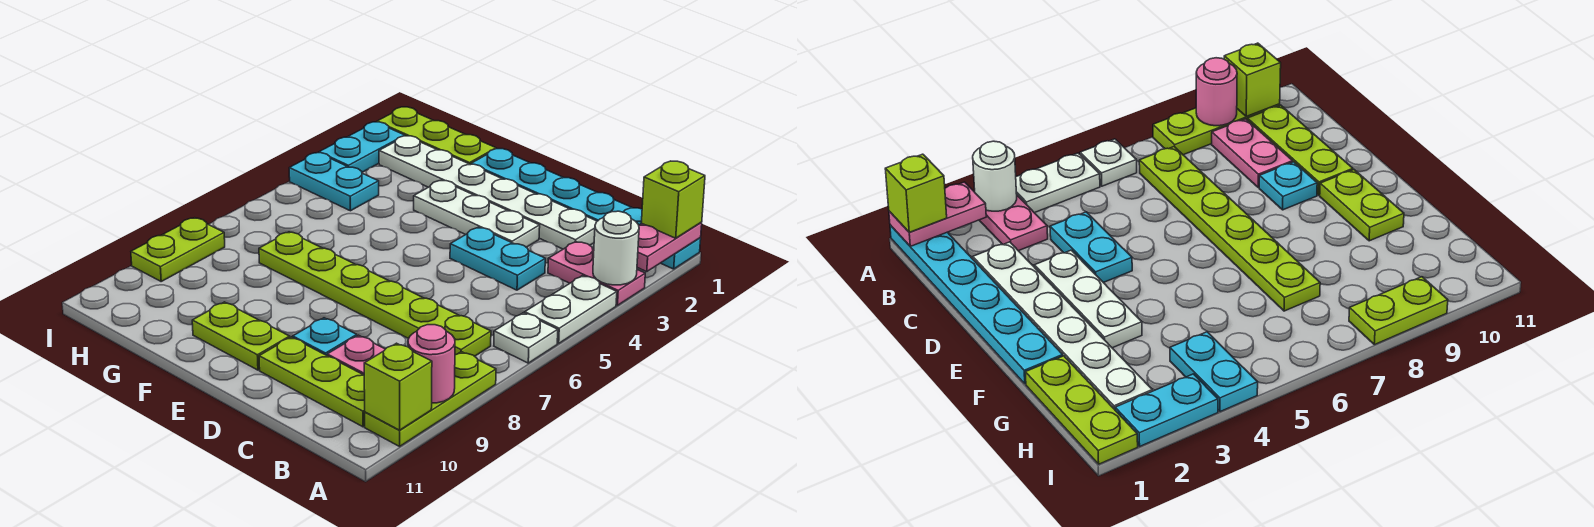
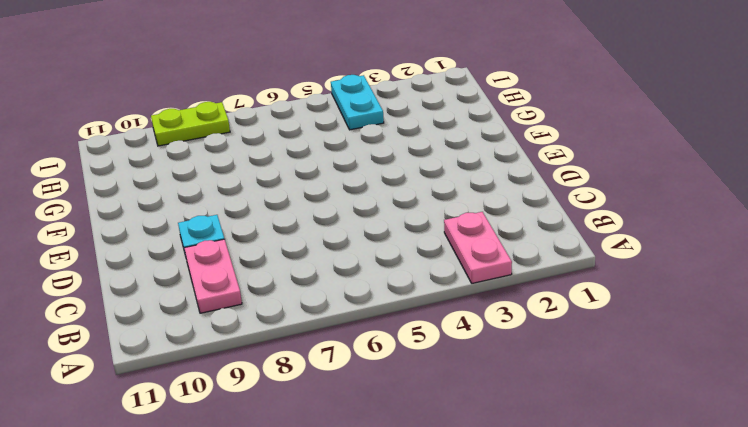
none -> cyan 1x6 plate [471,149,701,269]
none -> white 1x2 plate [525,276,617,343]
none -> white 1x1 plate [494,313,558,363]

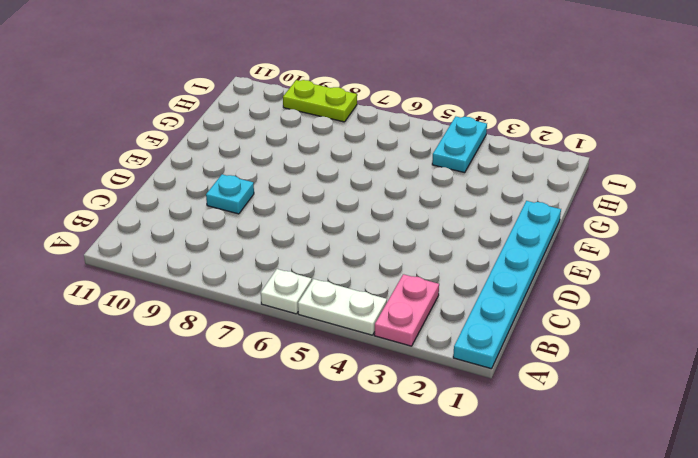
none -> lime 1x3 plate [365,352,496,446]
none -> lime 1x6 plate [259,232,491,356]
none -> pink 1x2 plate [327,335,385,375]

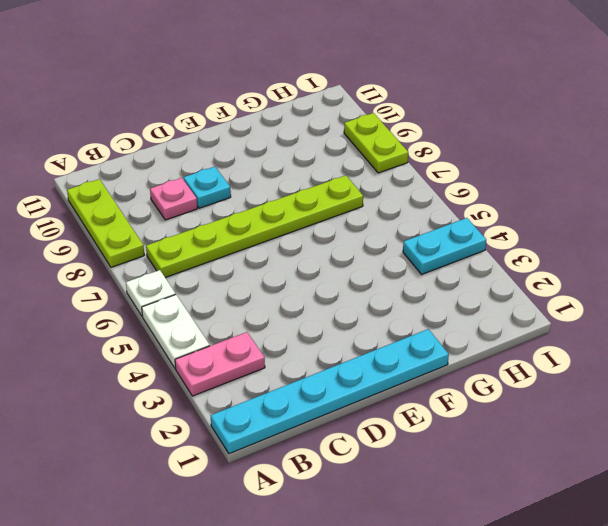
pink 1x1 plate [150,178,197,220] -> pink 1x2 plate [327,335,385,375]
none -> lime 1x3 plate [259,337,365,427]
none -> white 1x6 plate [379,136,597,249]
none -> cyan 1x2 plate [450,227,545,290]

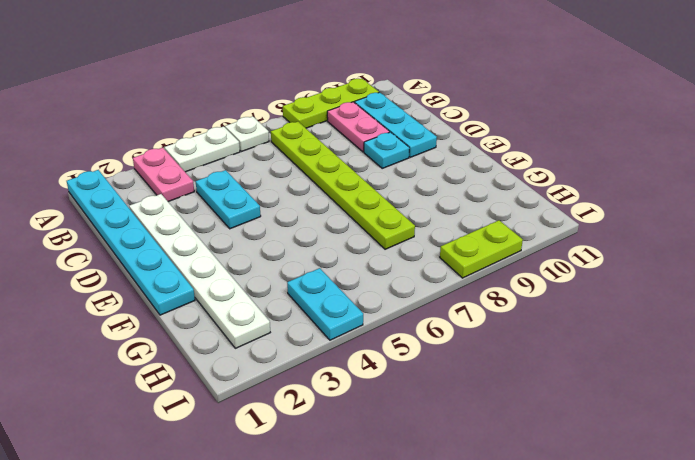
cyan 1x3 plate [355,92,437,157] -> lime 1x3 plate [259,337,365,427]
none -> white 1x3 plate [414,180,540,247]
none -> lime 1x2 plate [192,302,290,370]
none -> lime 1x3 plate [377,107,496,165]

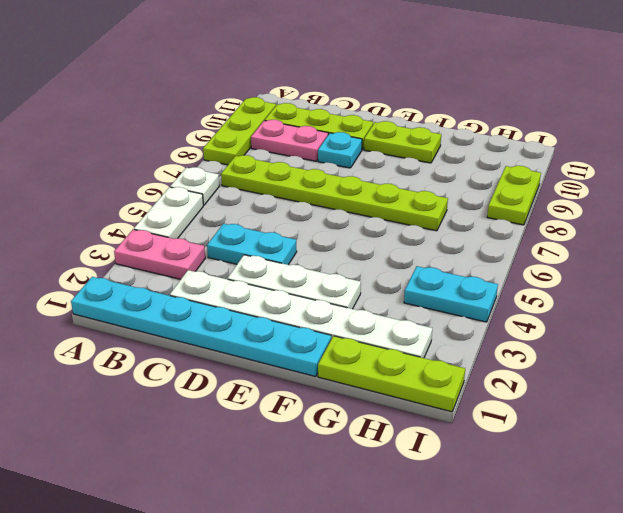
none -> cyan 1x2 plate [319,122,405,172]
none -> pink 1x2 plate [637,223,702,272]
none -> white 1x1 round brick [593,211,639,285]

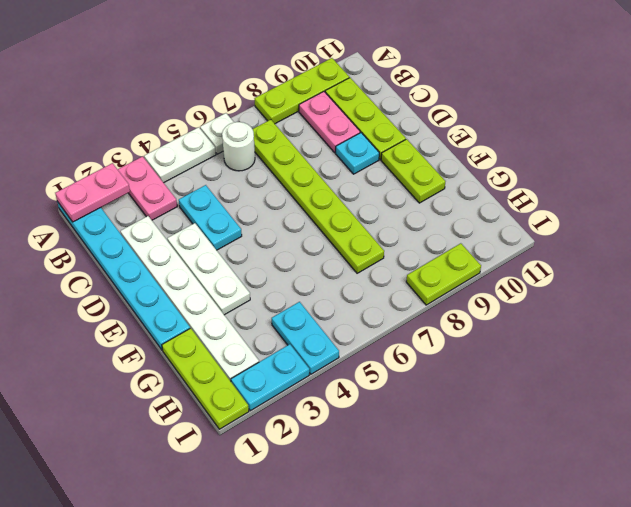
white 1x1 round brick [222,122,255,171] -> white 1x1 round brick moved to [593,211,639,285]
none -> pink 1x1 round brick [408,325,455,403]
none -> lime 1x1 brick [364,343,432,430]
none -> lime 1x1 brick [641,161,705,238]

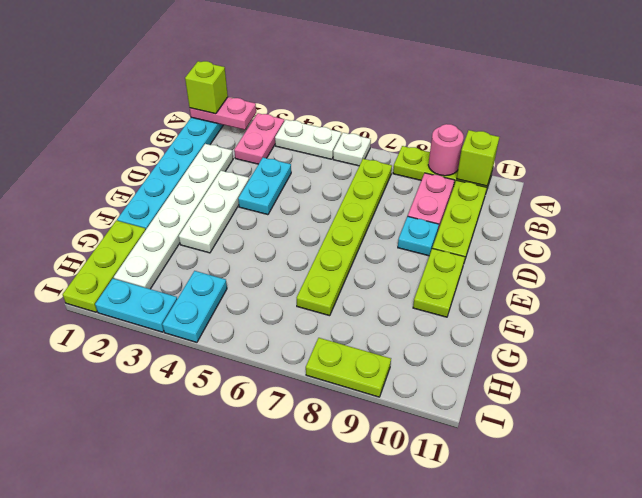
none -> white 1x1 round brick [593,211,639,285]

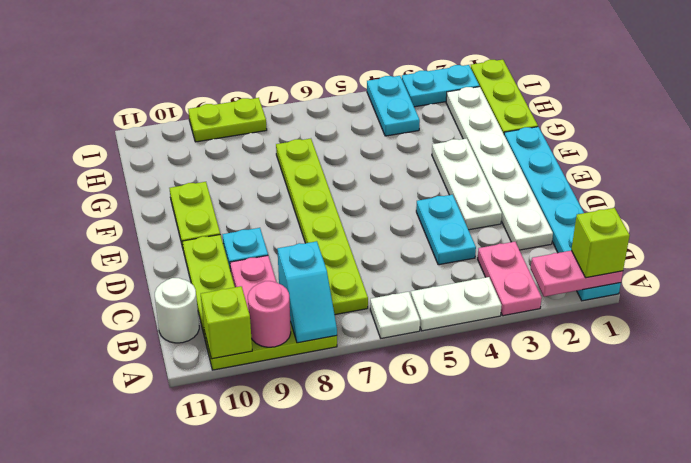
cyan 1x2 slope [277,241,337,343] -> none
white 1x1 round brick [155,278,199,343] -> white 1x1 round brick moved to [593,211,639,285]

